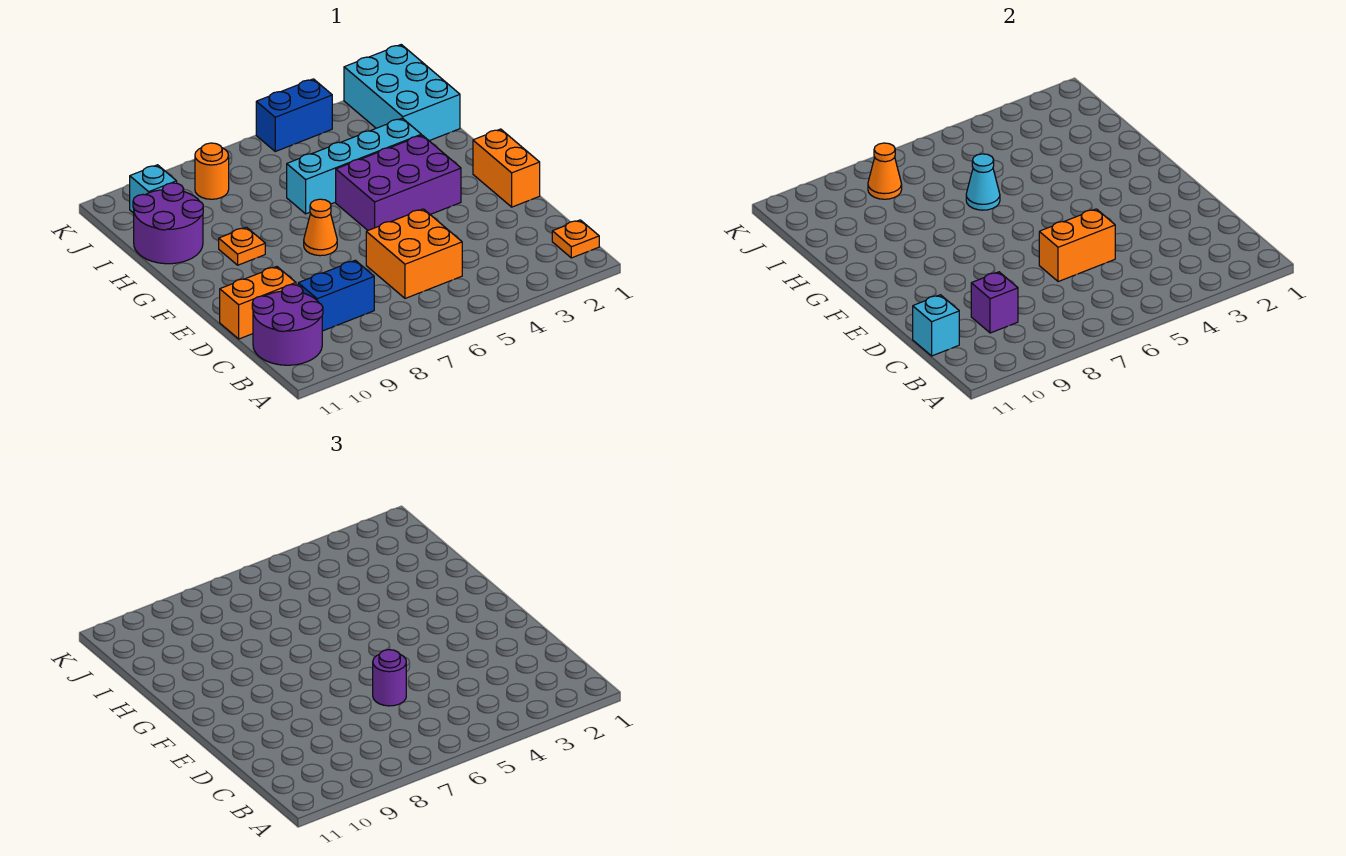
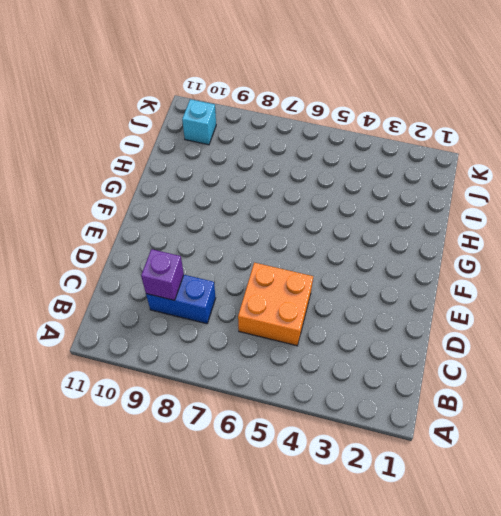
none -> orange 1x1 plate [552,220,599,258]
none -> purple 2x2 round brick [252,285,323,365]
none -> orange 1x2 brick [220,267,296,339]

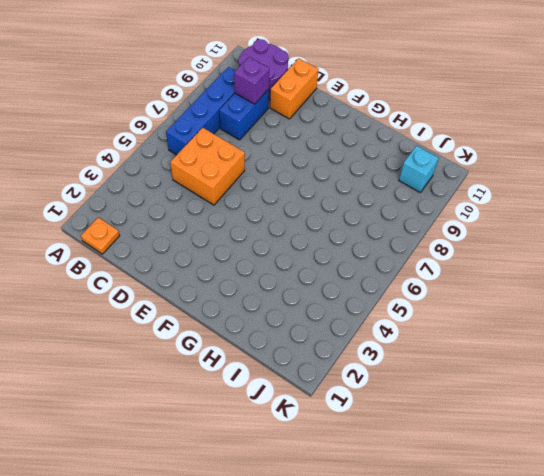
blue 1x4 brick [166,67,236,155] -> none
none -> orange 1x2 brick [473,129,540,207]
none -> purple 2x3 brick [336,135,461,230]
none -> orange 1x1 cone [304,199,337,256]

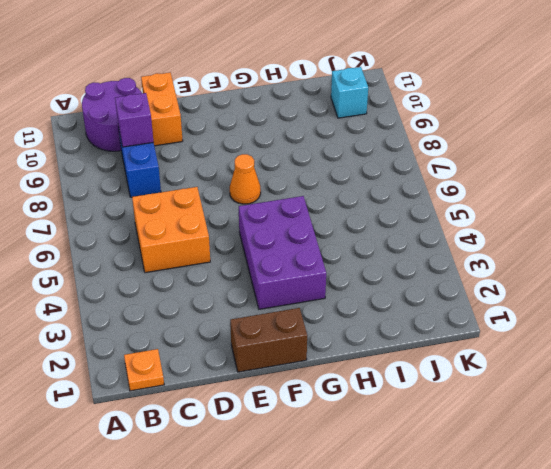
brown 1x2 brick [230,308,307,372] -> orange 1x2 brick [473,129,540,207]
none -> orange 1x1 plate [219,227,265,265]
none -> cyan 1x4 brick [287,118,421,214]
none -> purple 2x2 round brick [133,183,203,264]

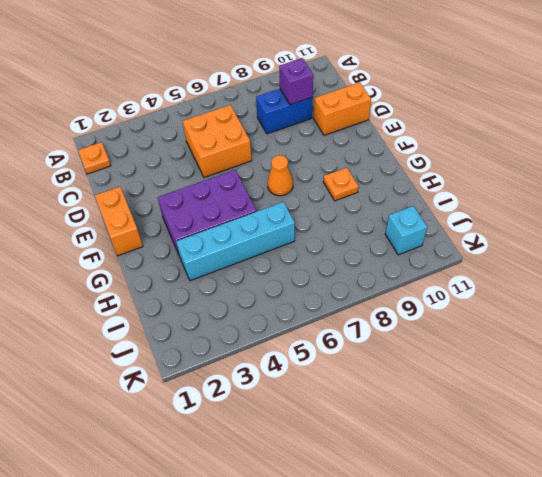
none -> purple 2x2 round brick [252,285,323,365]
none -> purple 2x2 round brick [133,183,203,264]
none -> cyan 2x3 brick [344,45,460,141]

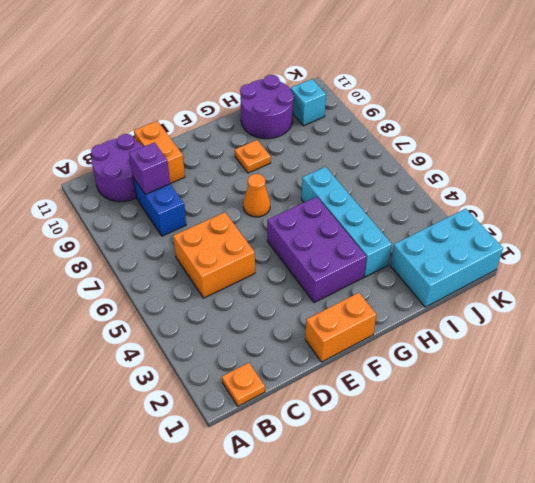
none -> orange 1x1 round brick [195,143,229,199]
none -> blue 1x2 brick [256,79,332,151]
none -> cyan 1x1 brick [913,295,959,356]

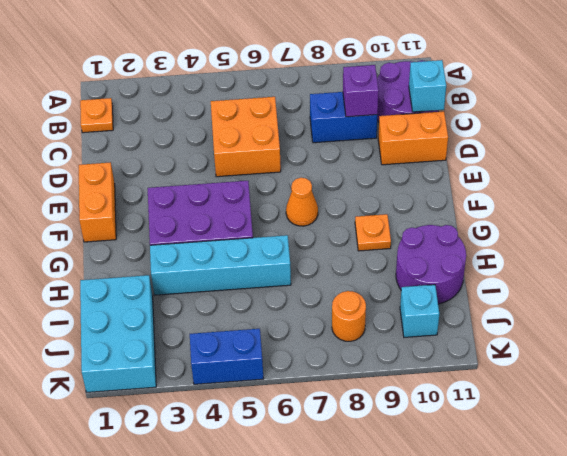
none -> orange 1x2 brick [1039,209,1115,282]
none -> cyan 1x1 cone [966,154,1000,210]
none -> orange 1x1 cone [868,143,902,199]

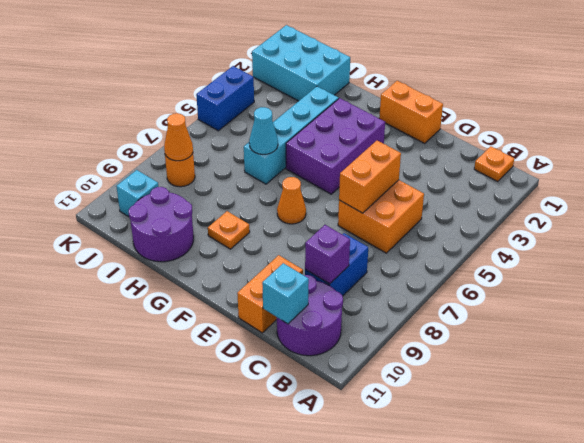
none -> purple 1x1 round brick [373,650,406,706]

